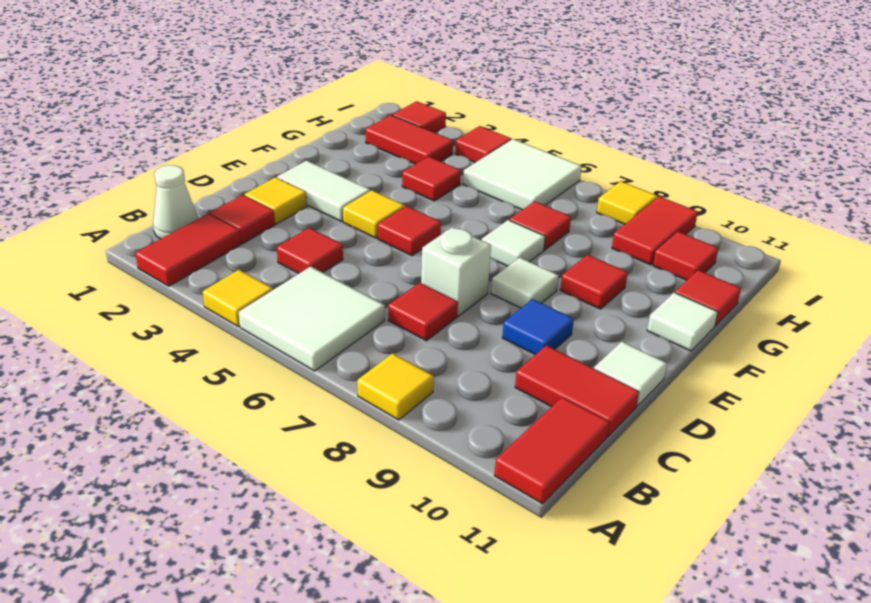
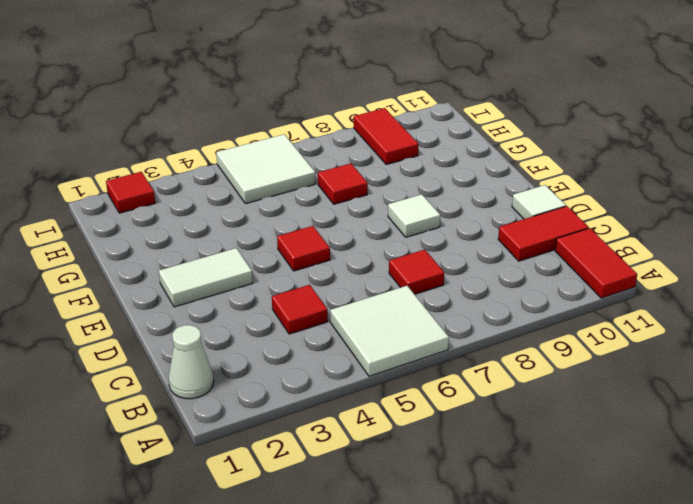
none -> red 1x2 tile [135,214,241,286]
none -> yellow 1x1 tile [203,270,273,327]
none -> yellow 1x1 tile [357,353,434,420]
none -> red 1x1 tile [210,195,275,244]

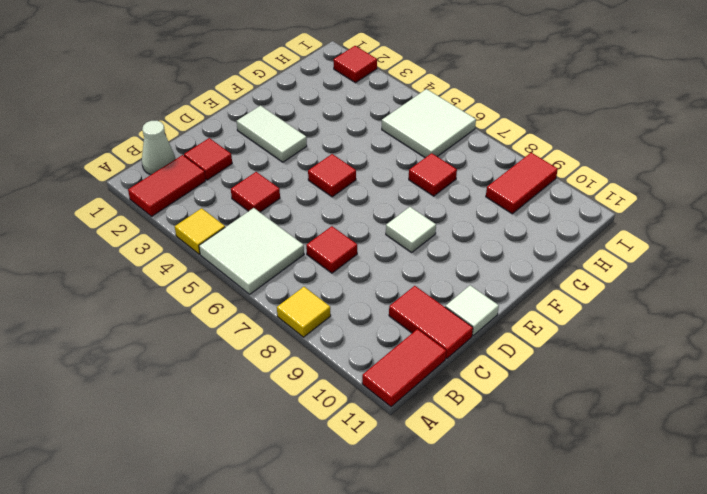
none -> yellow 1x1 tile [245,177,307,224]
none -> white 1x1 brick [421,227,491,316]
none -> blue 1x1 tile [502,299,574,355]
none -> yellow 1x1 tile [343,190,405,238]

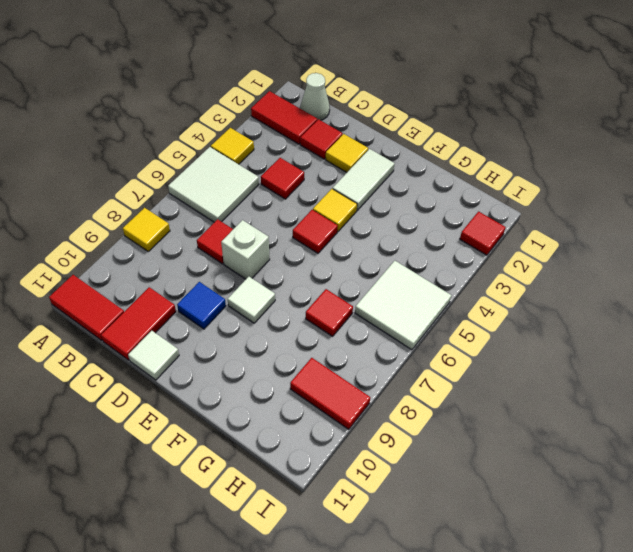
none -> white 1x1 tile [482,220,545,266]
none -> red 1x1 tile [560,255,628,309]
none -> white 1x1 tile [647,292,718,351]
none -> red 1x1 tile [402,156,461,201]

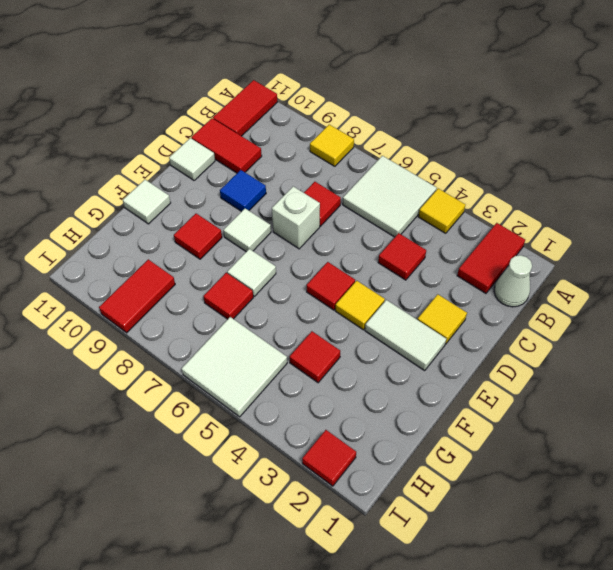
none -> red 1x1 tile [210,195,275,244]
none -> red 1x1 tile [675,270,741,326]
none -> red 1x2 tile [366,115,453,164]
none -> red 1x1 tile [653,232,718,280]

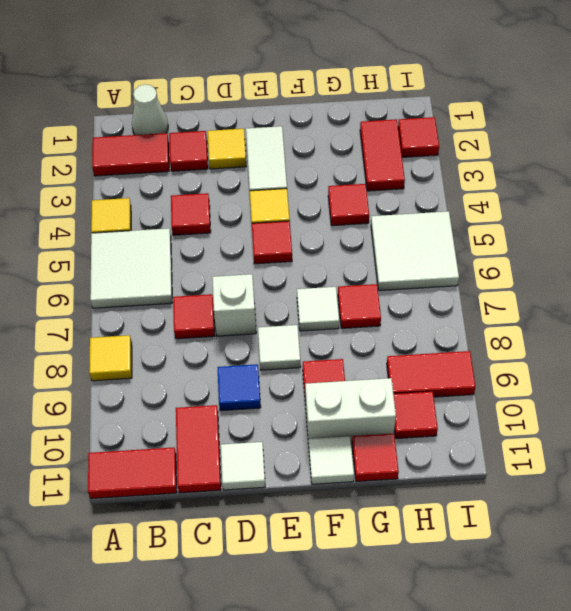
white 1x2 brick [305,378,396,444] -> none
none -> red 1x1 tile [455,126,511,163]
none -> yellow 1x1 tile [597,181,658,224]

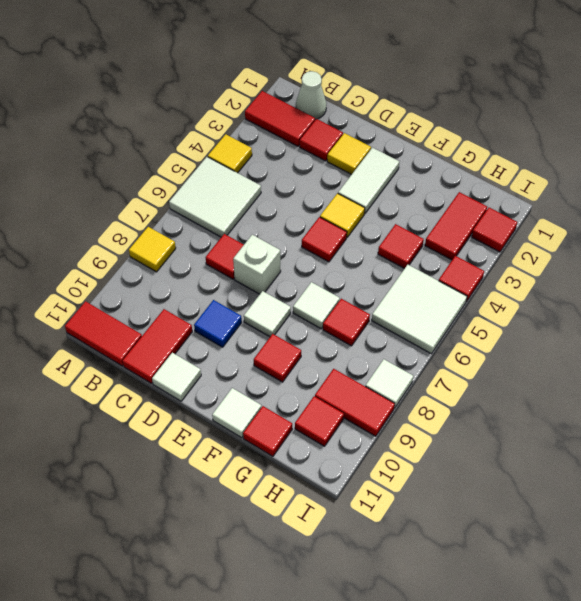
white 1x1 tile [365,359,413,408] -> yellow 1x1 tile [597,181,658,224]
none -> red 1x1 tile [277,228,343,273]

